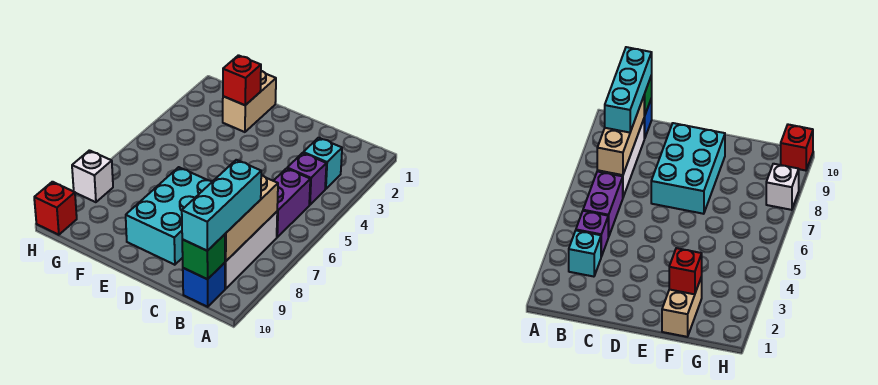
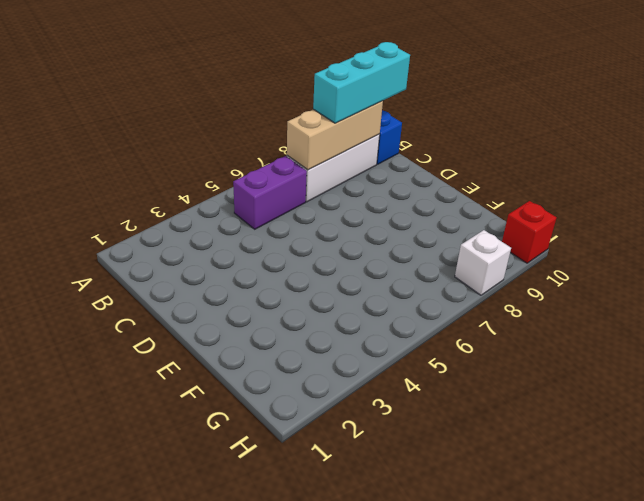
none -> cyan 1x1 brick [303,138,342,189]
none -> purple 1x1 brick [287,153,326,205]
none -> cyan 2x3 brick [126,167,212,265]

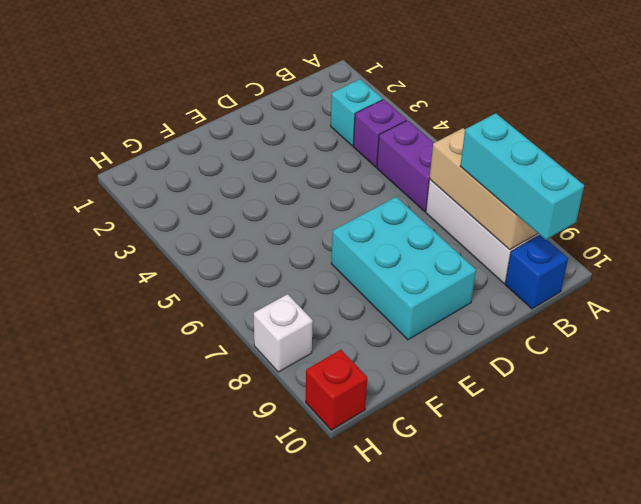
none -> tan 1x2 brick [223,71,276,132]
none -> green 1x1 brick [182,234,225,279]
none -> red 1x1 brick [223,55,261,105]

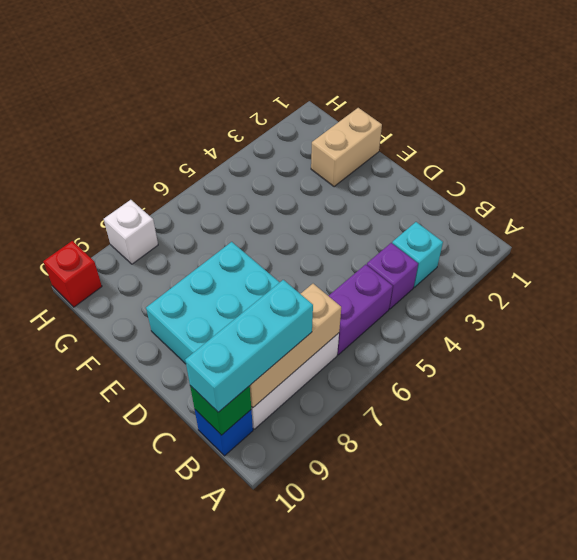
none -> red 1x1 brick [223,55,261,105]

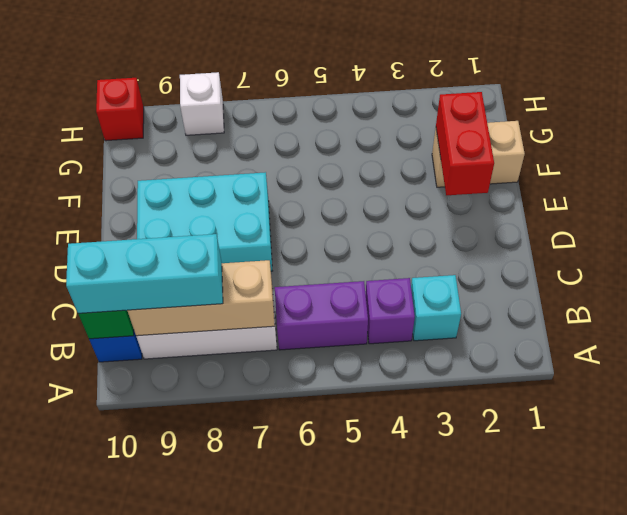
red 1x2 brick [436,92,494,195] -> red 1x1 brick [223,55,261,105]

